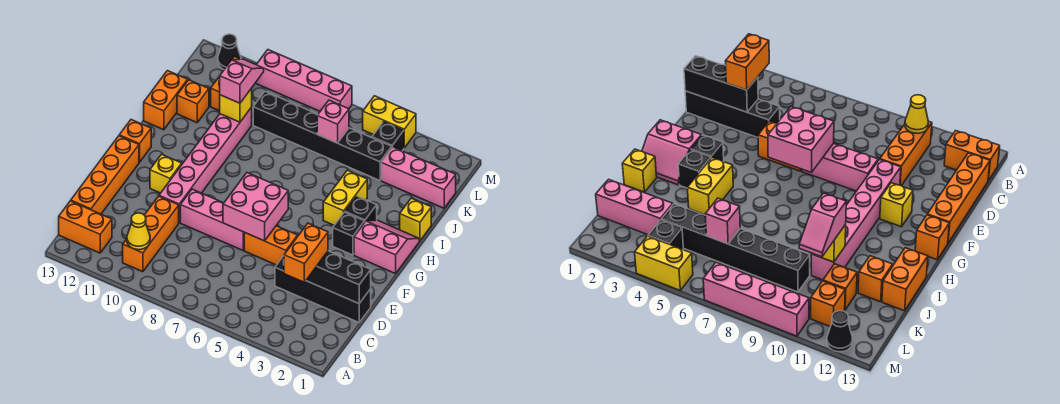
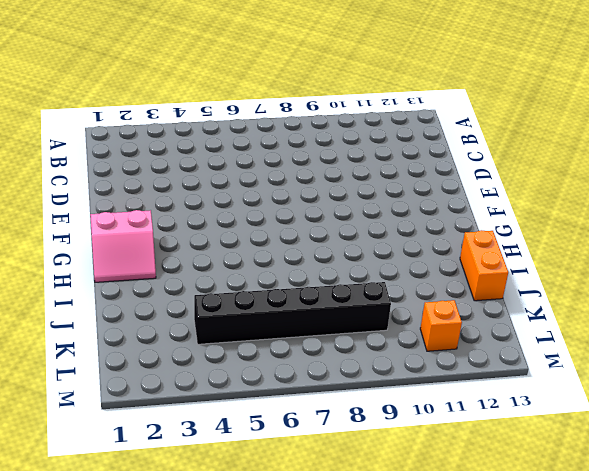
none -> orange 1x3 brick [123,196,179,272]
none -> orange 1x2 brick [59,201,112,253]
none -> orange 1x4 brick [71,136,139,214]
none -> black 1x4 brick [275,256,371,322]

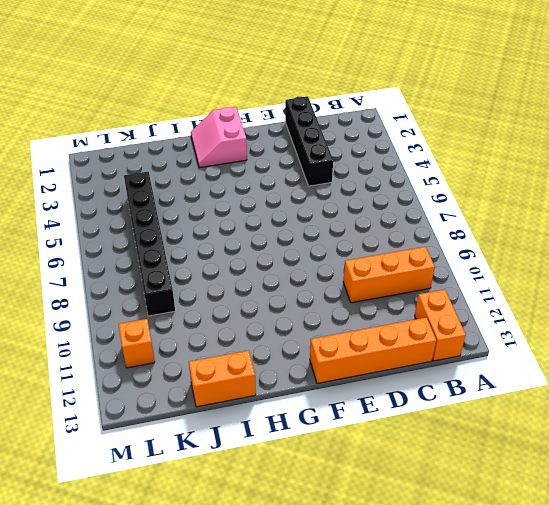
none -> orange 1x2 brick [244,226,298,265]
none -> pink 1x3 brick [180,189,244,250]
none -> pink 1x6 brick [159,107,252,223]
none -> yellow 1x1 brick [150,154,182,193]

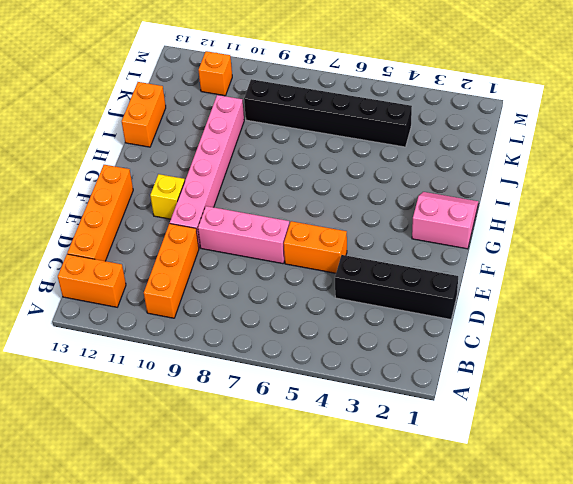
none -> black 1x1 brick [333,212,365,255]
none -> orange 1x1 brick [119,120,151,162]
none -> black 1x1 brick [345,196,377,221]
none -> yellow 1x2 brick [323,170,367,225]

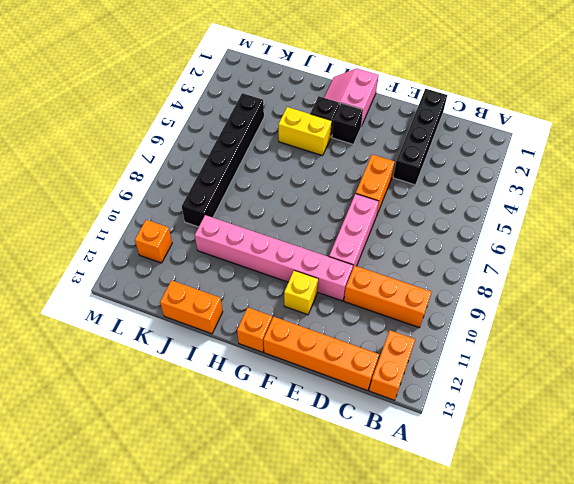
none -> yellow 1x1 brick [400,198,431,241]
none -> orange 1x1 brick [177,80,209,122]
none -> pink 1x3 brick [381,147,456,208]
none -> orange 1x1 brick [211,76,220,111]

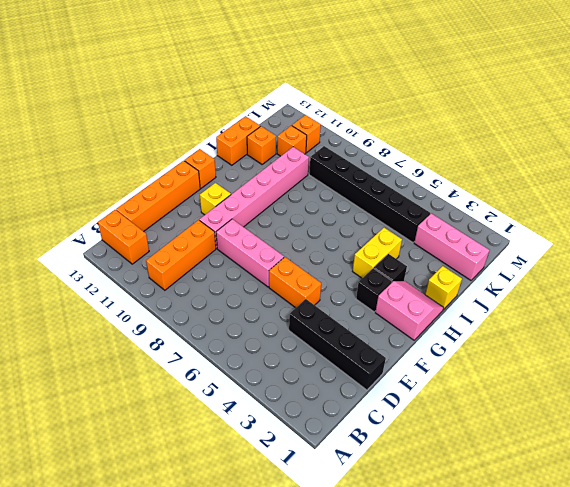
none -> black 1x1 brick [372,122,404,151]
none -> yellow 1x2 brick [363,96,416,148]
none -> pink 1x4 brick [256,50,352,111]
none -> black 1x1 cone [218,34,241,69]

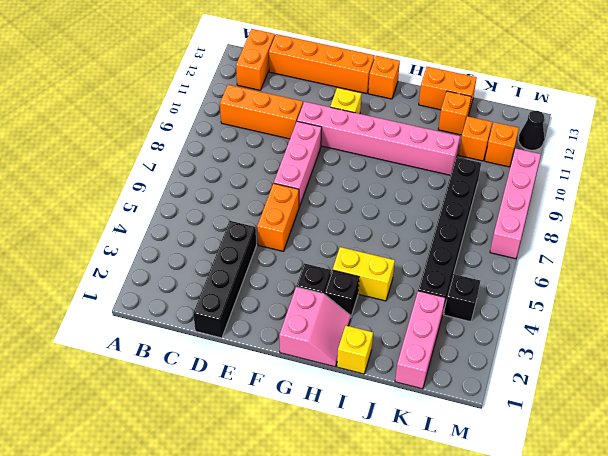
none -> yellow 1x2 brick [363,96,416,148]
none -> yellow 1x1 cone [127,213,150,250]
none -> black 1x3 brick [306,251,371,304]
none -> pink 2x2 brick [223,173,288,241]

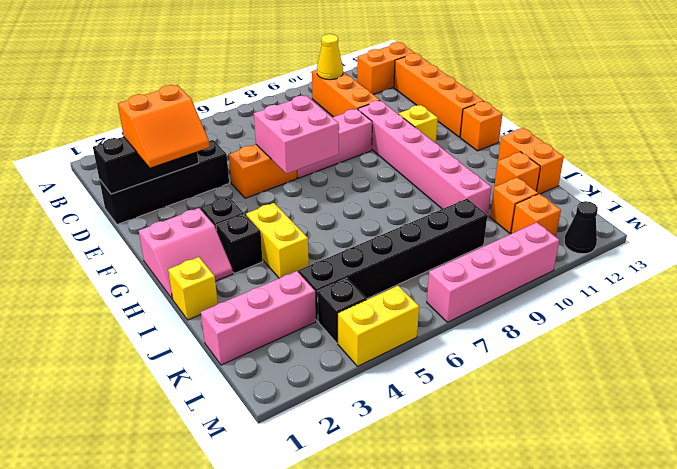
orange 2x2 slope [118,85,210,168] -> orange 1x2 brick [284,223,328,282]
none -> yellow 1x1 brick [220,88,252,122]
none -> pink 1x1 brick [317,100,349,143]
none -> pink 1x2 slope [220,59,264,103]

